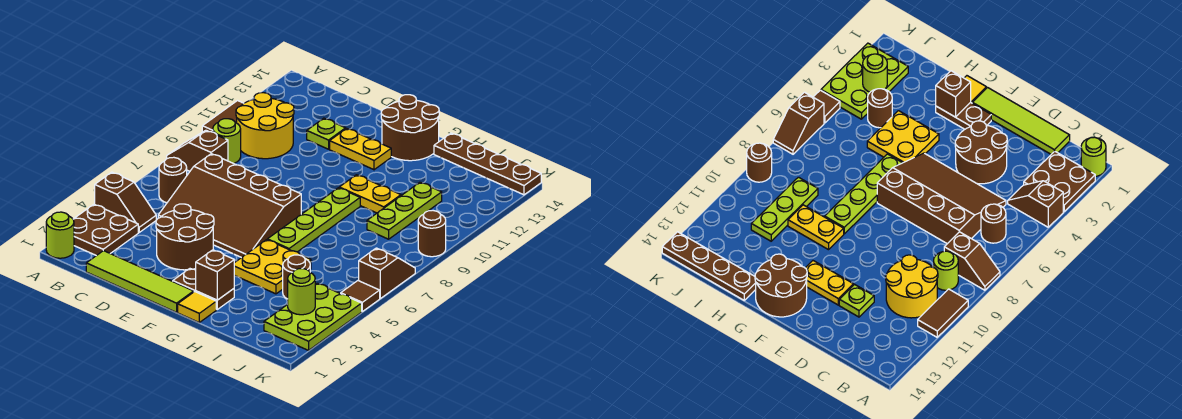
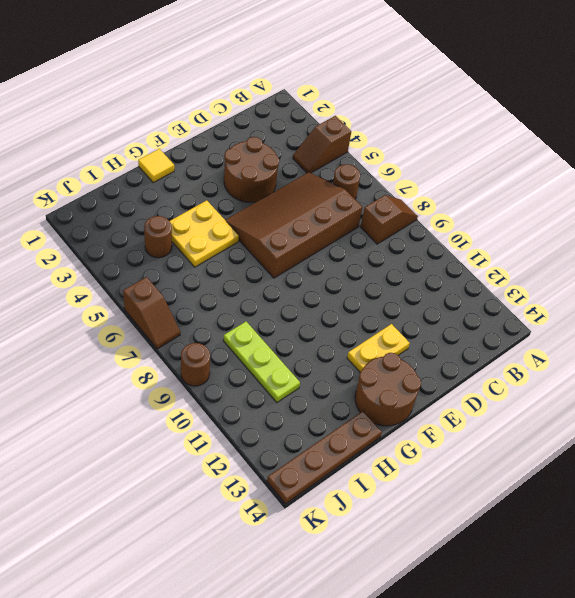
none -> lime 1x1 round brick [46,212,74,258]
none -> brown 2x2 plate [73,204,138,256]
none -> brown 1x2 tile [202,101,244,132]

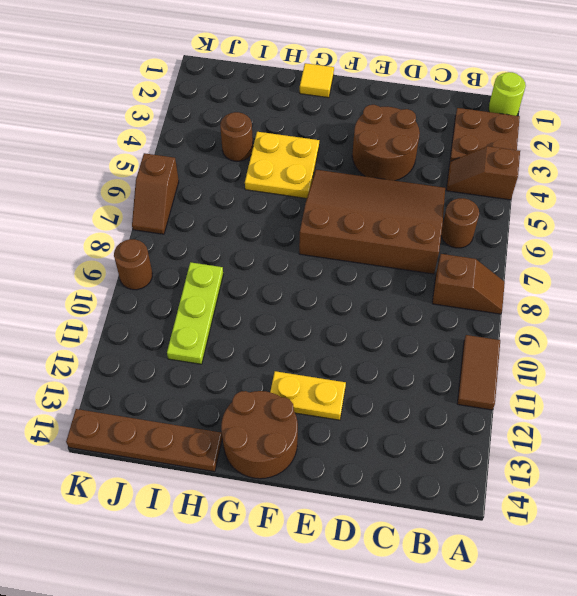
none -> lime 1x1 round brick [213,119,241,164]
none -> yellow 2x2 round brick [236,93,294,159]
none -> lime 1x4 tile [86,251,194,312]

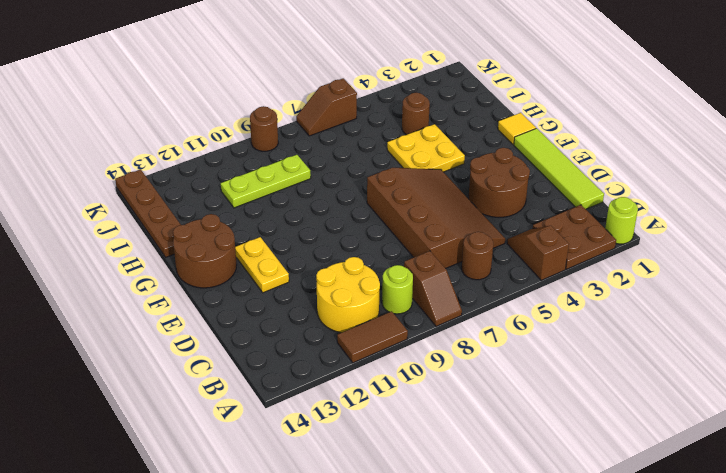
none -> lime 1x1 plate [307,118,346,149]
none -> brown 1x2 plate [173,269,234,309]
none -> lime 1x4 plate [267,188,360,252]

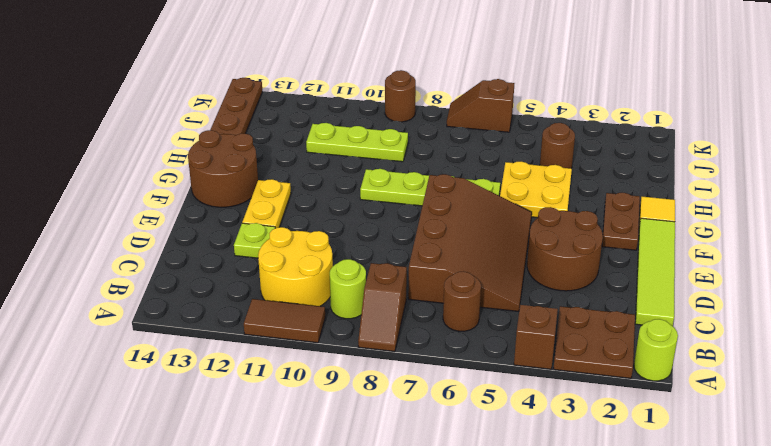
none -> yellow 1x2 plate [339,175,401,213]
none -> lime 2x3 plate [264,283,362,350]
none -> brown 1x1 tile [341,281,380,311]

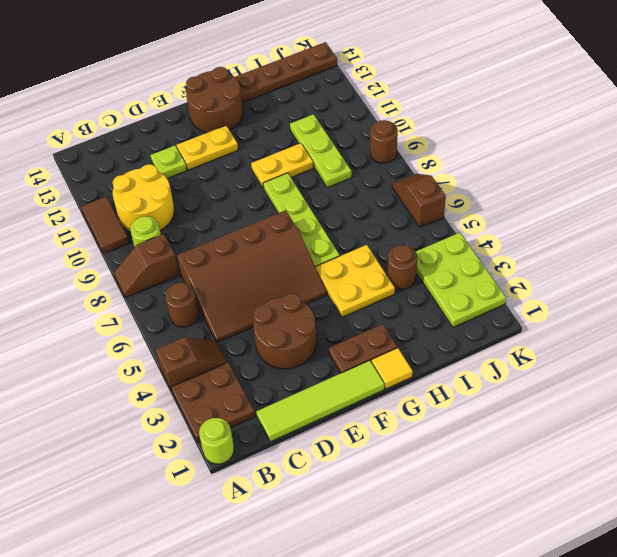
none -> brown 1x1 tile [341,281,380,311]
none -> brown 1x1 brick [196,250,234,300]
none -> lime 1x1 round brick [287,269,315,315]

